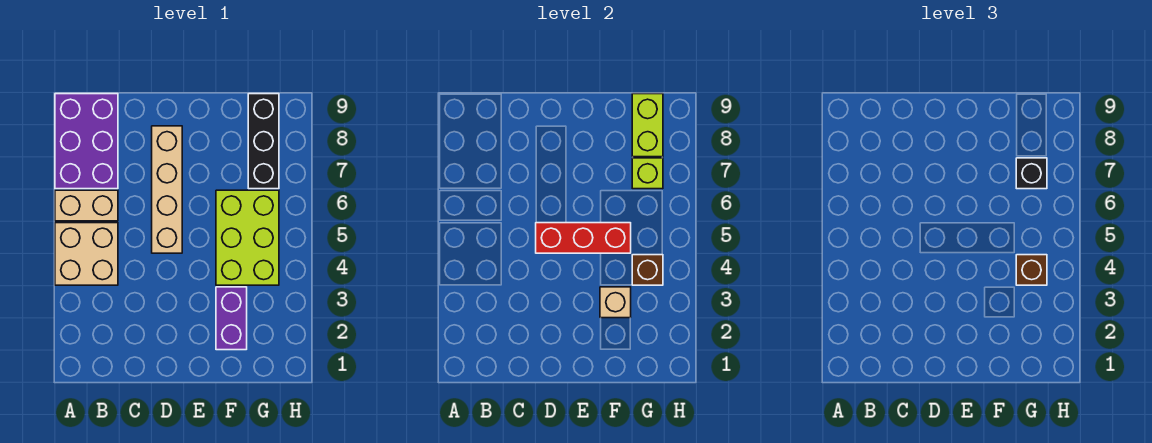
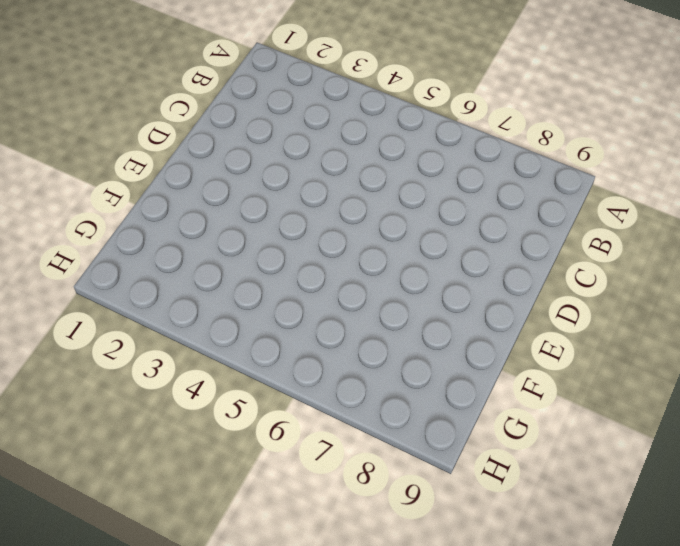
none -> tan 2x2 brick [55,223,118,285]
none -> tan 1x2 brick [55,190,118,221]
none -> purple 2x3 brick [55,94,118,189]

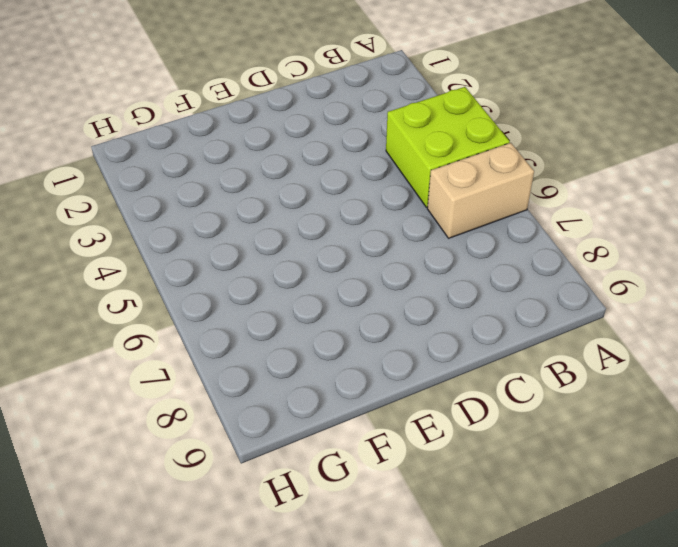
lime 2x2 brick [386,87,510,207] -> tan 2x2 brick [55,223,118,285]
none -> purple 2x3 brick [55,94,118,189]
none -> tan 1x4 brick [152,126,182,253]
none -> purple 1x2 brick [216,287,247,350]

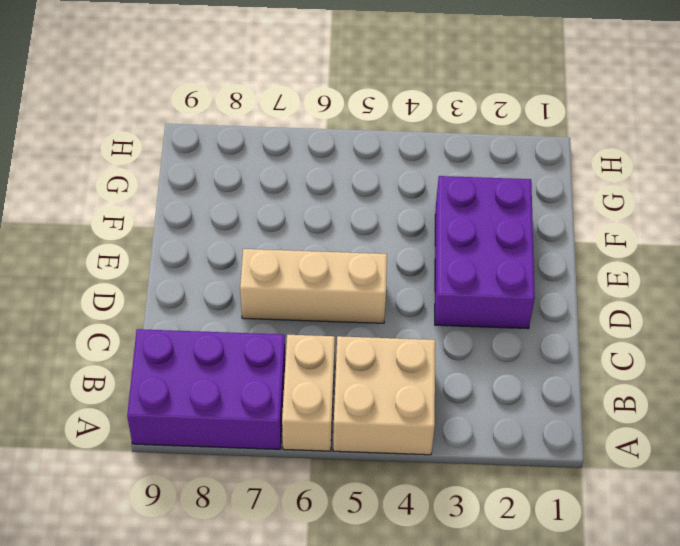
purple 2x3 brick [435,176,535,329] -> purple 1x2 brick [216,287,247,350]
tan 1x3 brick [240,249,387,323] -> tan 1x4 brick [152,126,182,253]
none -> lime 2x3 brick [216,190,279,285]
none -> black 1x3 brick [248,94,279,189]
none -> red 1x3 brick [536,223,631,253]

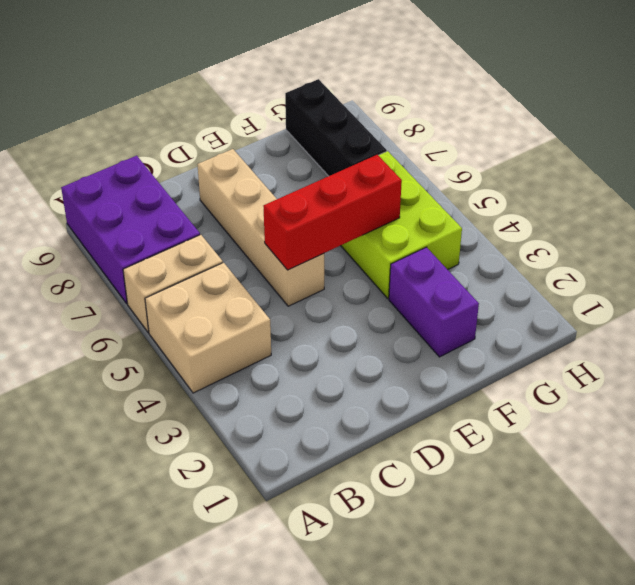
none -> tan 1x1 brick [600,287,631,318]
none -> brown 1x1 brick [632,255,663,285]
none -> lime 1x1 brick [632,158,663,189]

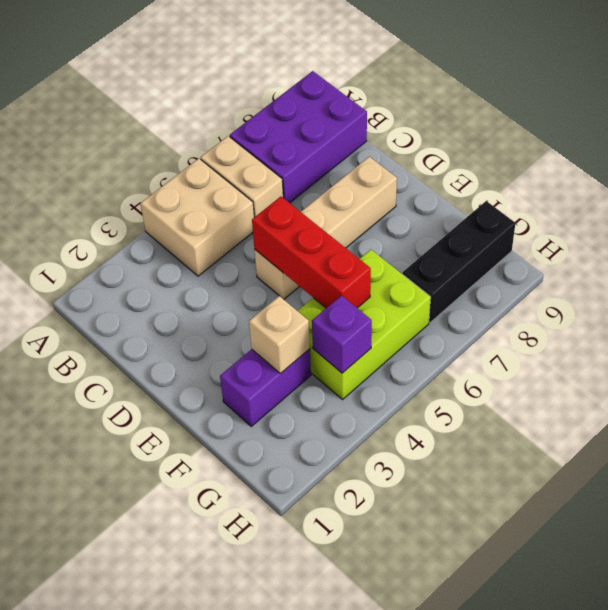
purple 1x1 brick [312,295,372,373] -> brown 1x1 brick [632,255,663,285]
none -> lime 1x1 brick [632,158,663,189]
none -> lime 1x2 brick [632,94,663,157]
none -> brown 1x1 brick [1016,255,1047,285]

